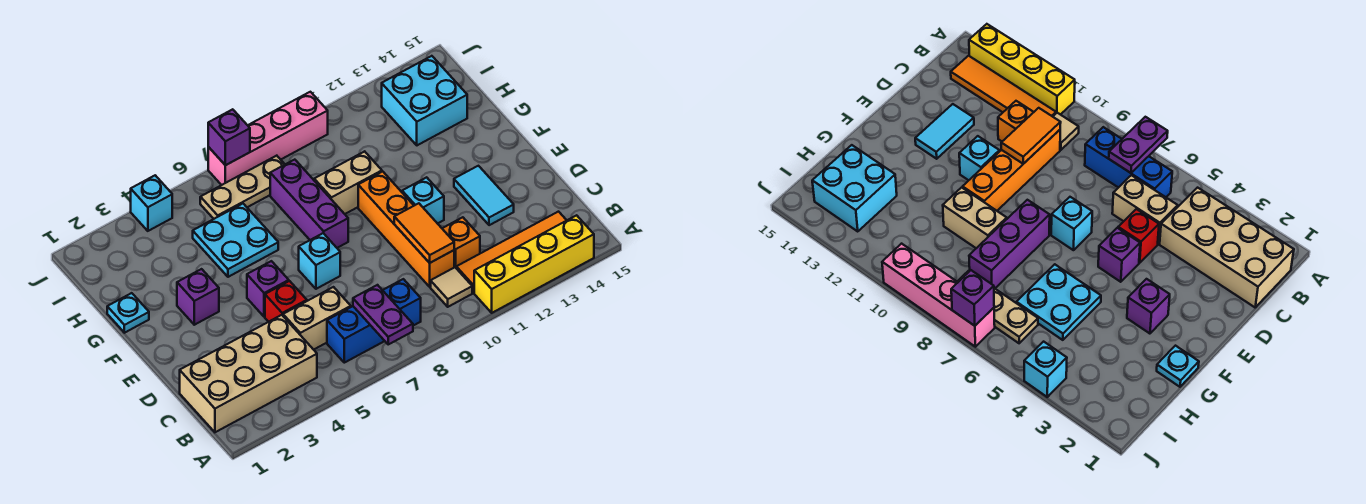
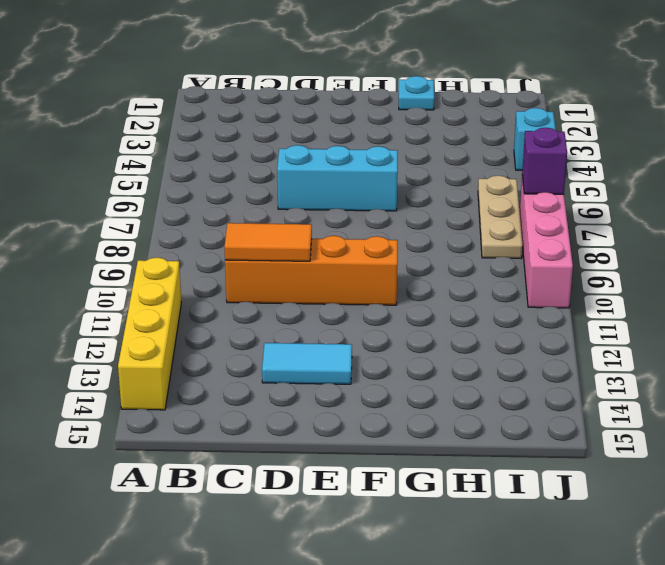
cyan 1x3 brick [277,145,398,211] -> none
none -> tan 2x4 brick [180,315,317,432]
none -> blue 1x3 brick [327,279,421,363]
none -> tan 1x1 tile [431,267,472,307]

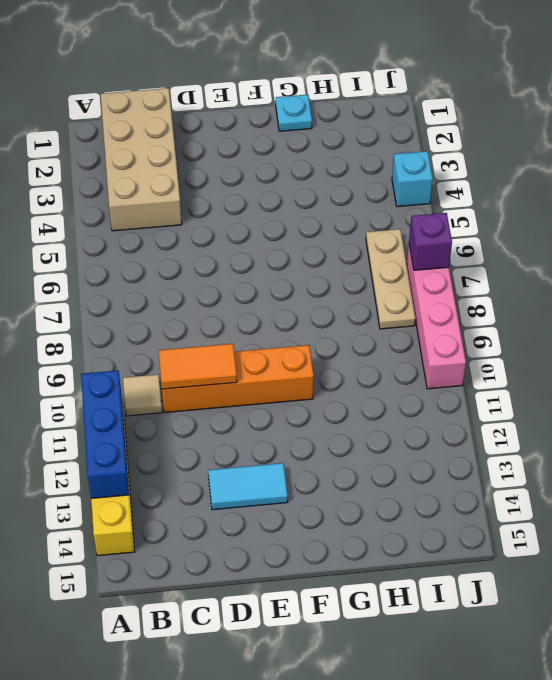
blue 1x3 brick [81,370,129,498] -> blue 1x3 brick moved to [327,279,421,363]
none -> orange 1x4 tile [456,212,567,293]
none -> tan 1x2 brick [283,287,351,350]
none -> orange 1x1 brick [442,217,480,267]

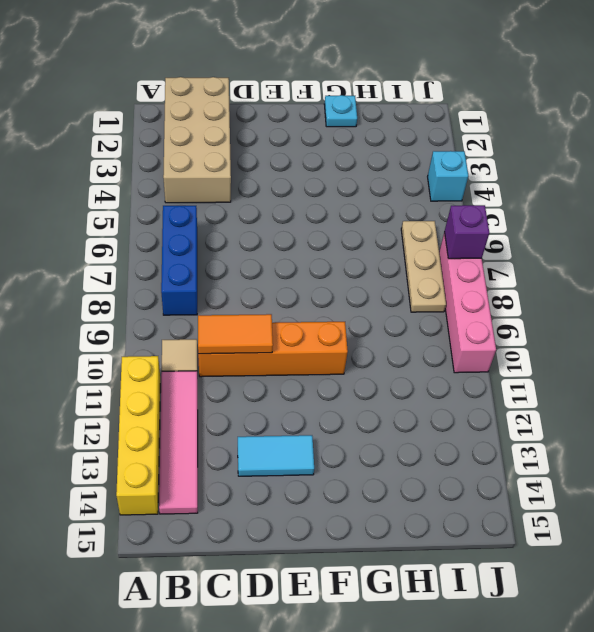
pink 1x4 tile [159,371,198,514] -> orange 1x4 tile [456,212,567,293]
none -> tan 1x2 brick [283,287,351,350]
none -> orange 1x1 brick [442,217,480,267]
none -> red 1x1 brick [265,281,307,322]

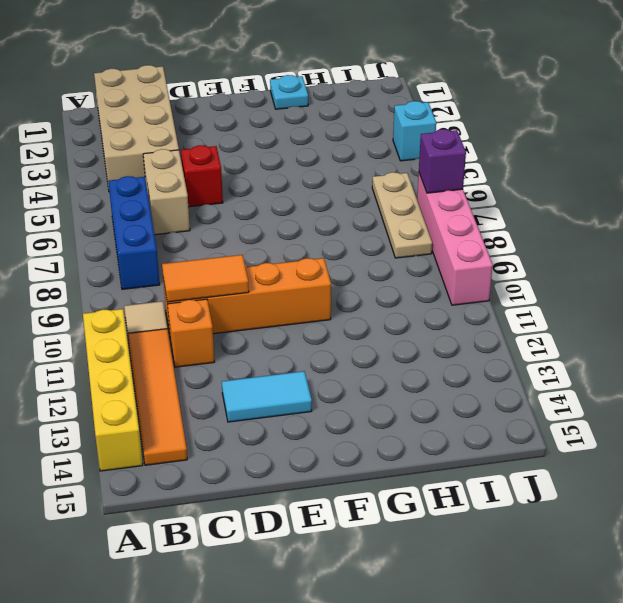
none -> purple 1x1 brick [247,261,289,317]
none -> cyan 1x1 brick [299,233,340,289]
none -> cyan 1x1 brick [402,177,444,224]

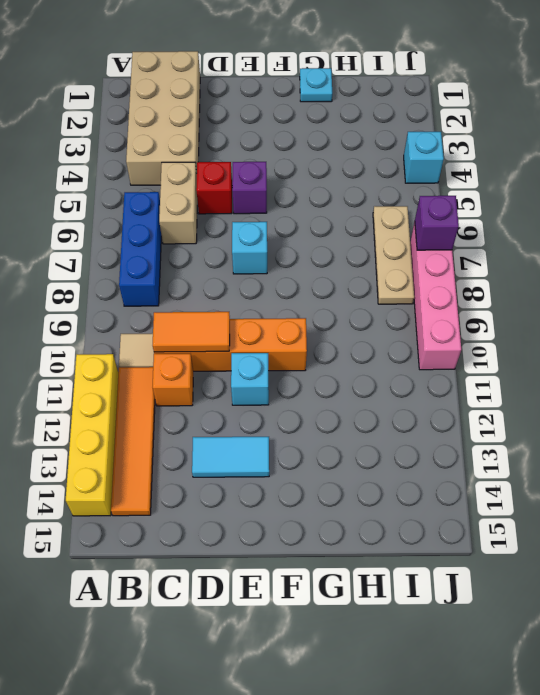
none -> purple 1x1 brick [177,269,219,325]
none -> purple 1x3 brick [270,160,348,248]
none -> cyan 2x2 plate [193,204,278,277]

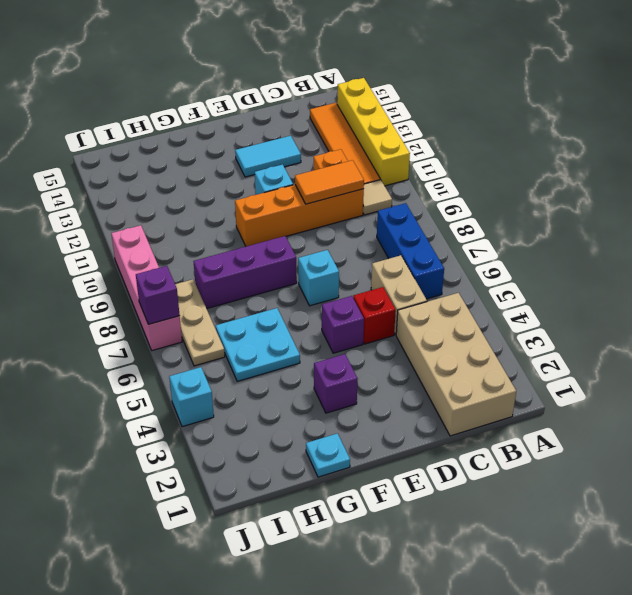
none -> tan 1x2 brick [314,151,382,214]
none -> cyan 2x2 brick [382,56,467,145]
none -> purple 1x2 plate [353,285,413,344]

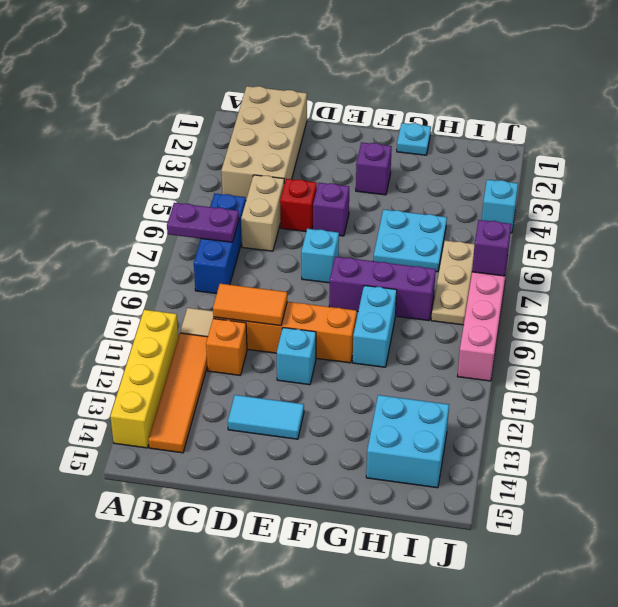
cyan 1x2 brick [353,285,397,367] -> tan 1x2 brick [314,151,382,214]

